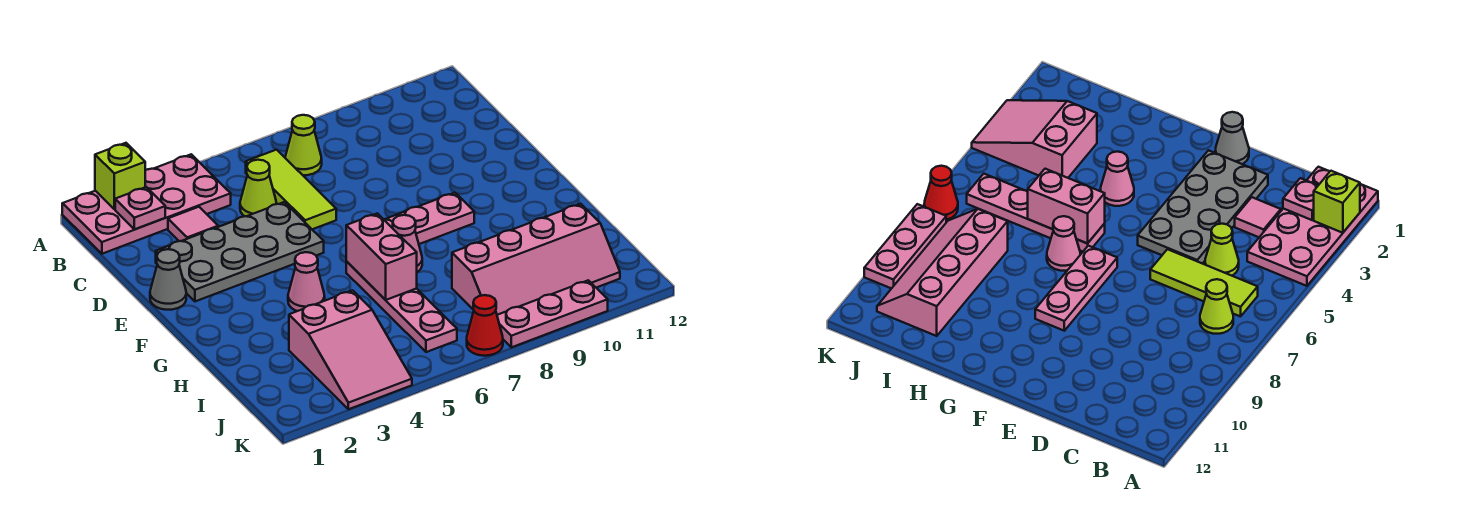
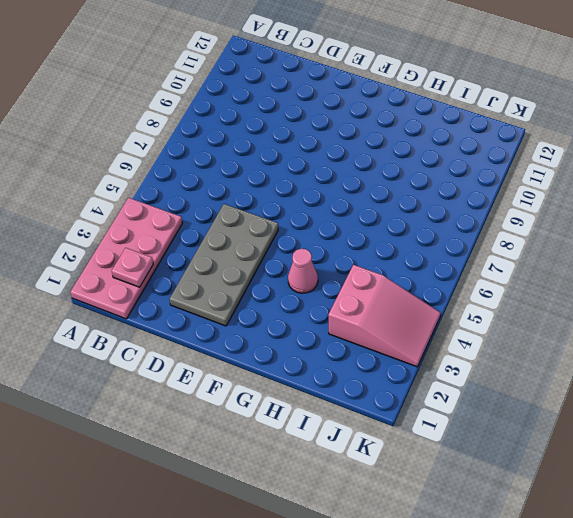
none -> lime 1x3 tile [246,150,336,229]
none -> lime 1x1 cone [285,115,322,175]
none -> pink 1x1 tile [168,207,218,241]

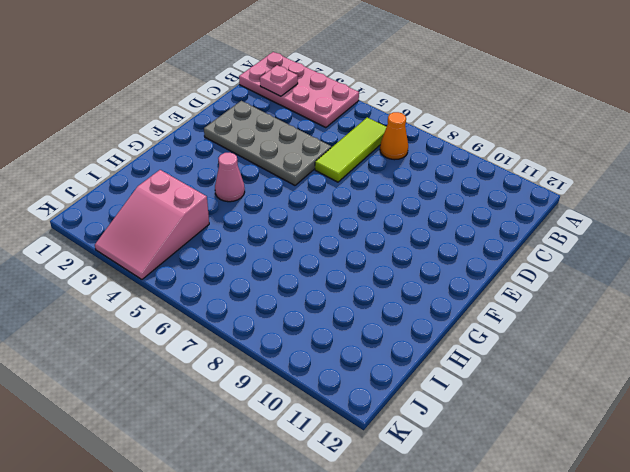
orange 1x1 cone [380,112,408,160] -> lime 1x1 cone [285,115,322,175]
none -> pink 1x1 tile [168,207,218,241]
none -> lime 1x1 cone [240,160,276,216]
none -> grey 1x1 cone [150,249,186,310]

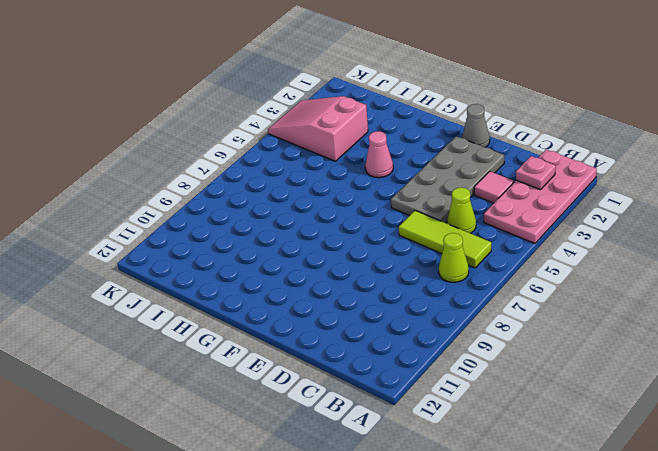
none -> pink 1x3 plate [384,193,474,244]
none -> pink 1x4 plate [346,262,457,352]
none -> pink 1x1 cone [393,215,422,272]

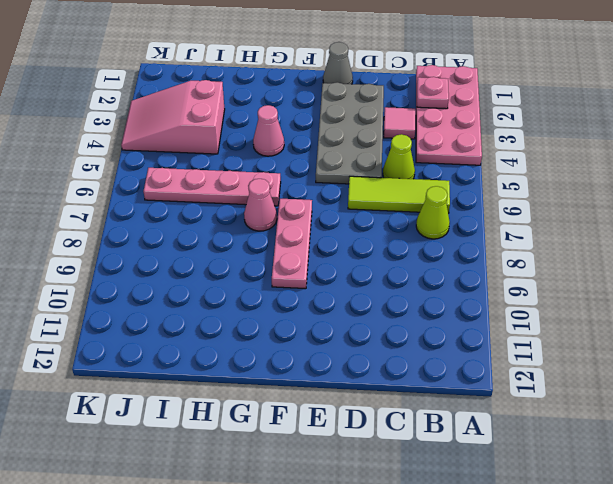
none -> pink 2x4 slope [452,204,620,315]
none -> red 1x1 cone [467,295,503,356]
none -> pink 1x3 plate [497,280,608,347]

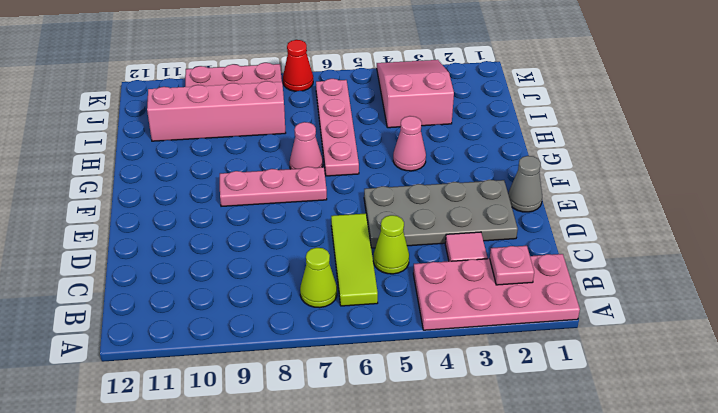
none -> lime 1x1 brick [95,143,145,209]
none -> pink 1x2 brick [346,213,417,300]

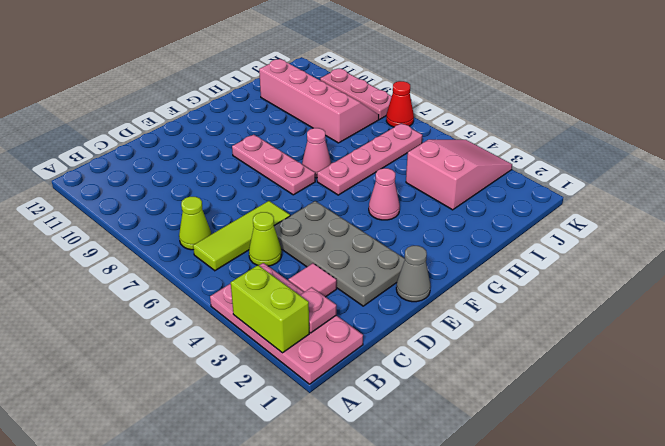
lime 1x2 brick [231,265,309,353] -> lime 1x1 brick [95,143,145,209]
none -> pink 1x2 brick [346,213,417,300]

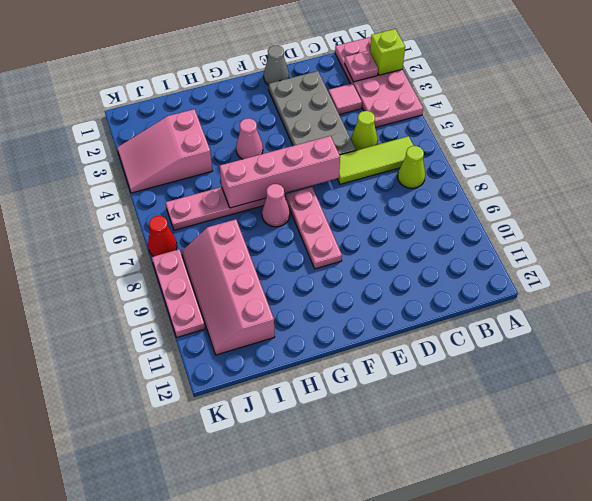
pink 1x4 brick [220,136,340,208] -> pink 1x2 brick [346,213,417,300]

